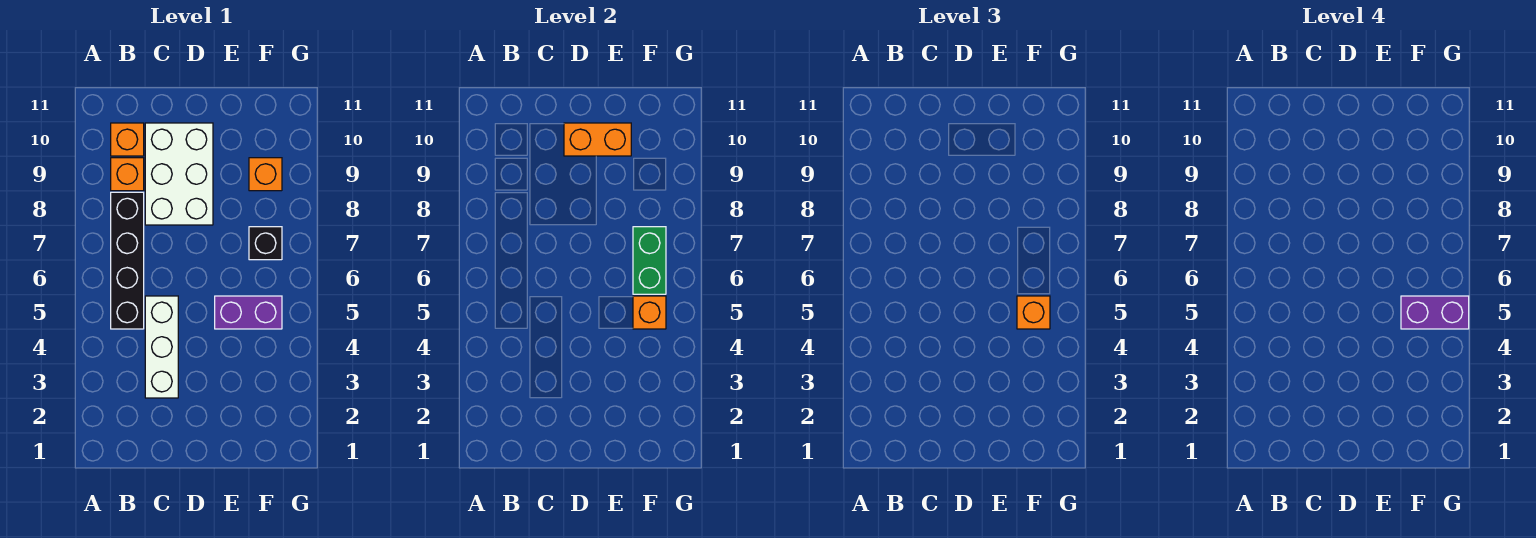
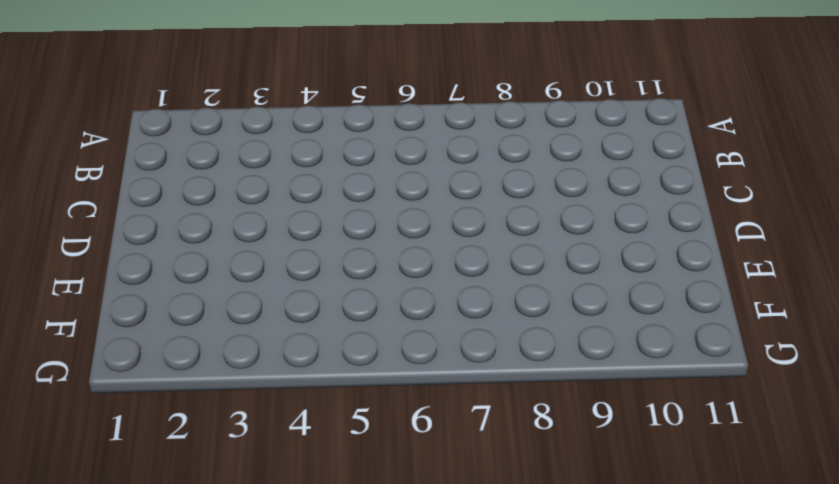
none -> black 1x4 brick [111,192,144,329]
none -> orange 1x1 brick [111,158,144,191]
none -> orange 1x1 brick [111,123,144,156]

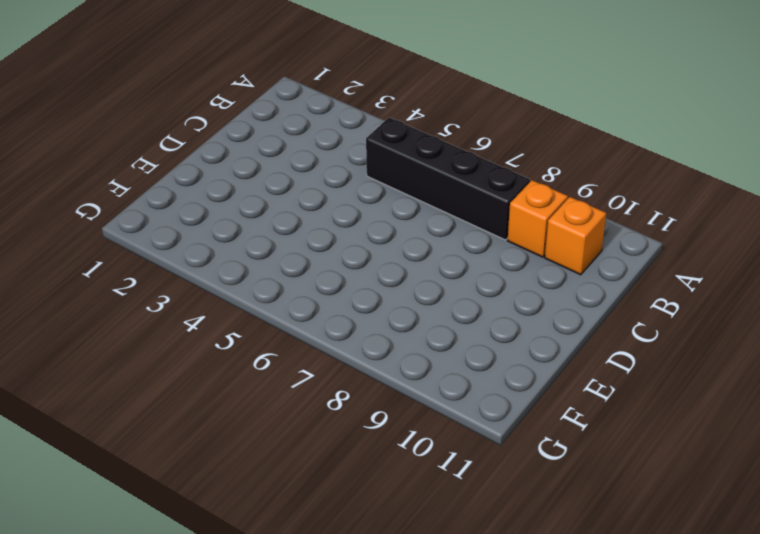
none -> white 1x3 brick [145,296,178,398]
none -> white 2x3 brick [145,123,213,225]
none -> purple 1x2 brick [215,296,282,329]

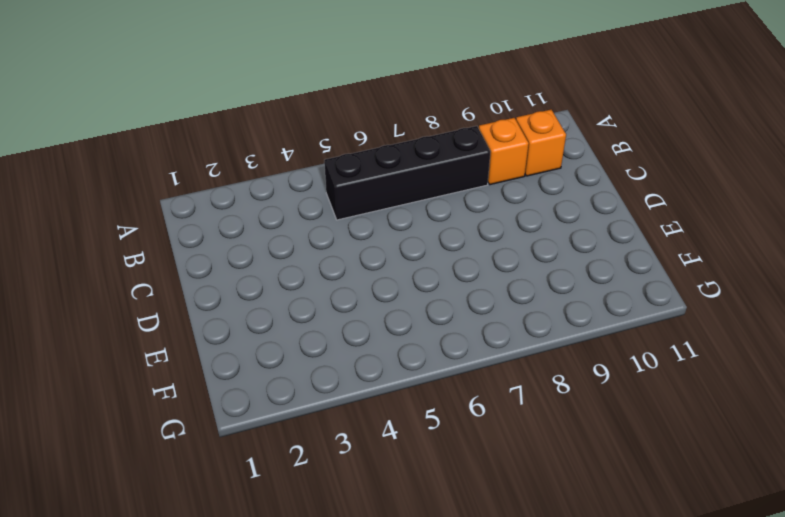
none -> white 1x3 brick [145,296,178,398]
none -> white 2x3 brick [145,123,213,225]
none -> purple 1x2 brick [215,296,282,329]

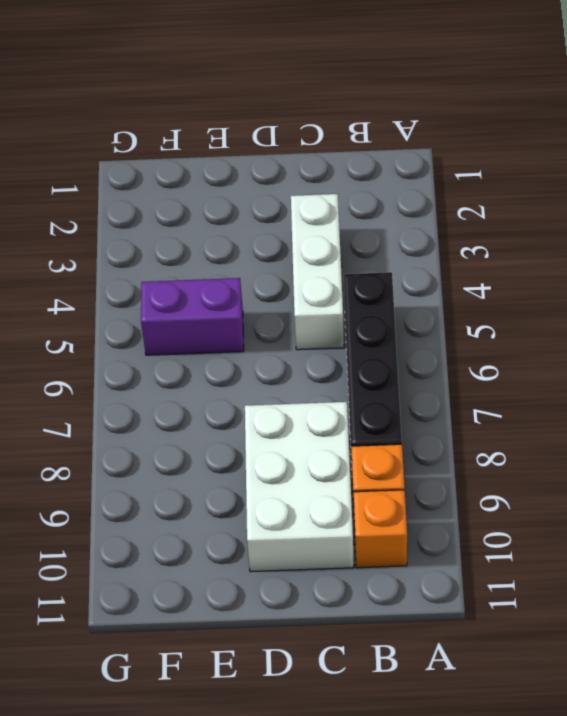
none -> black 1x1 brick [249,227,282,260]
none -> orange 1x1 brick [249,158,282,191]
none -> orange 1x2 brick [564,123,631,156]

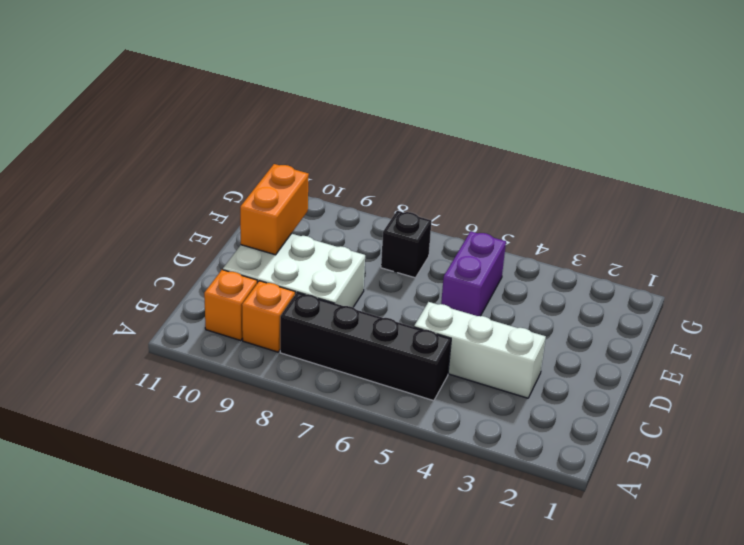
none -> orange 1x1 brick [249,158,282,191]
none -> orange 1x1 brick [633,296,666,329]
none -> green 1x2 brick [633,227,666,294]

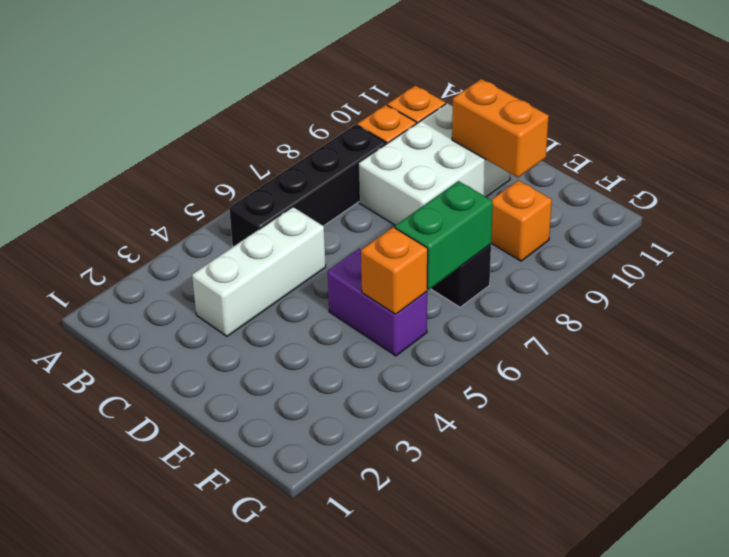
none -> orange 1x1 brick [1017,296,1050,329]
none -> purple 1x2 brick [1401,296,1469,329]

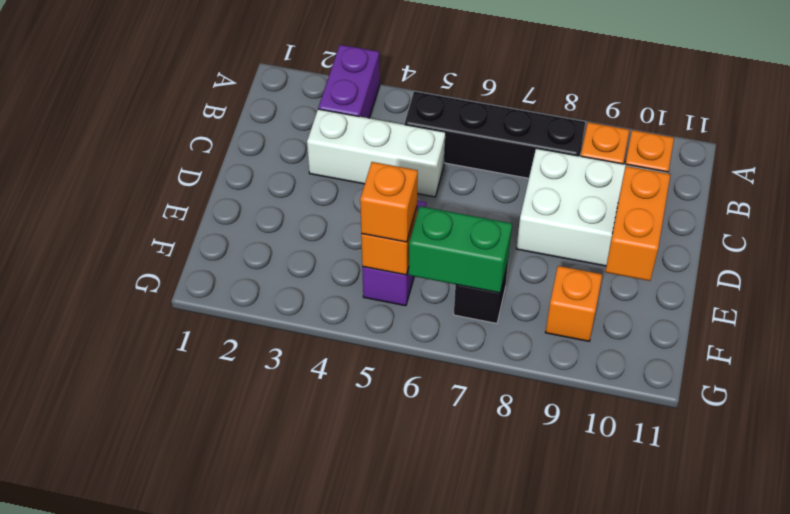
purple 1x2 brick [318,45,380,118] -> purple 1x2 brick moved to [1401,296,1469,329]

